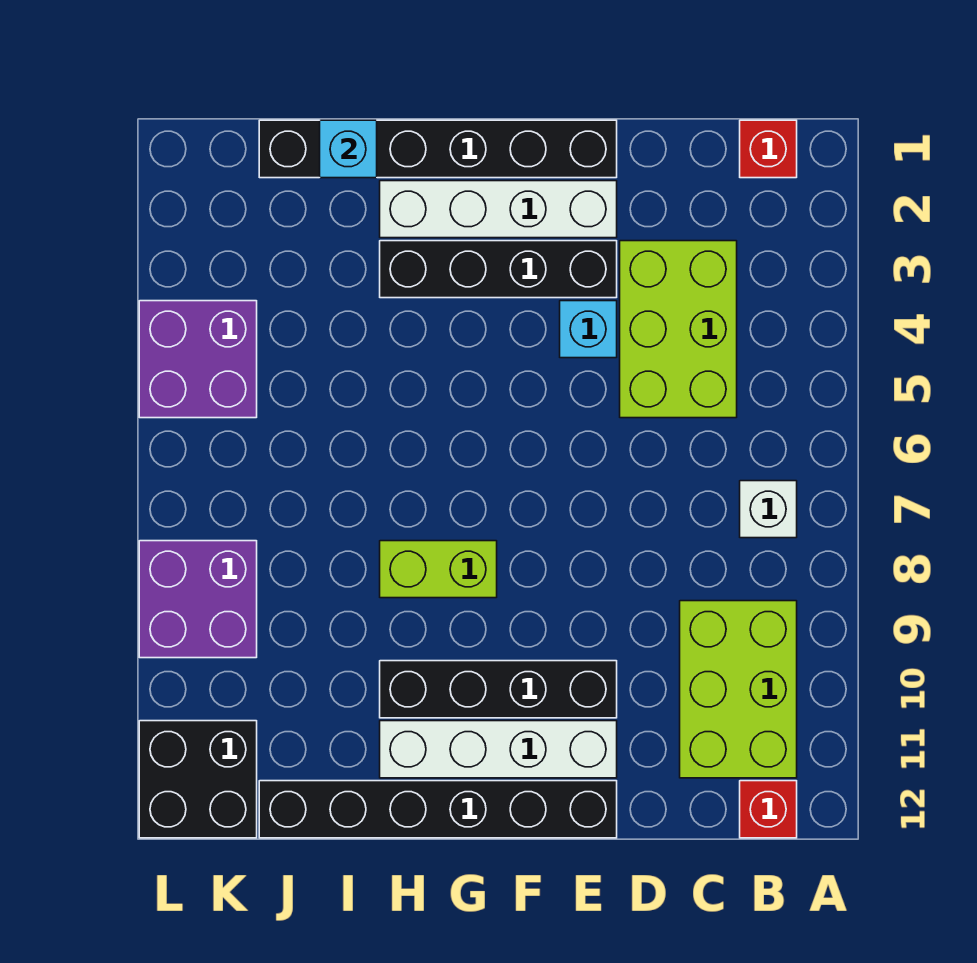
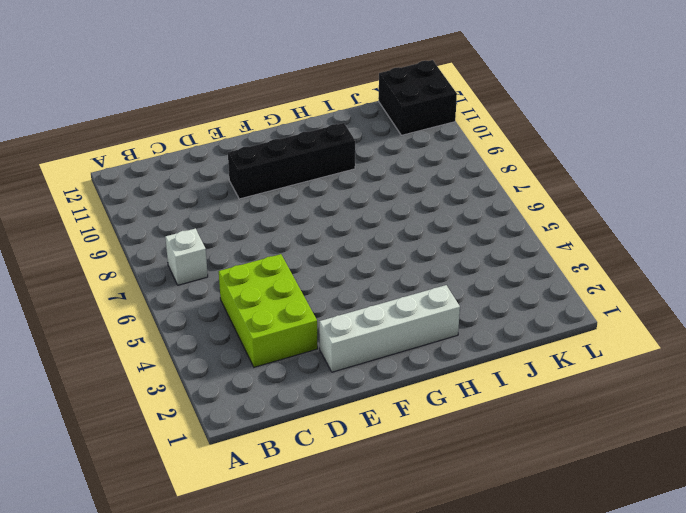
none -> red 1x1 brick [740,120,797,178]
none -> lime 2x3 brick [680,601,797,778]
none -> red 1x1 brick [740,781,797,838]

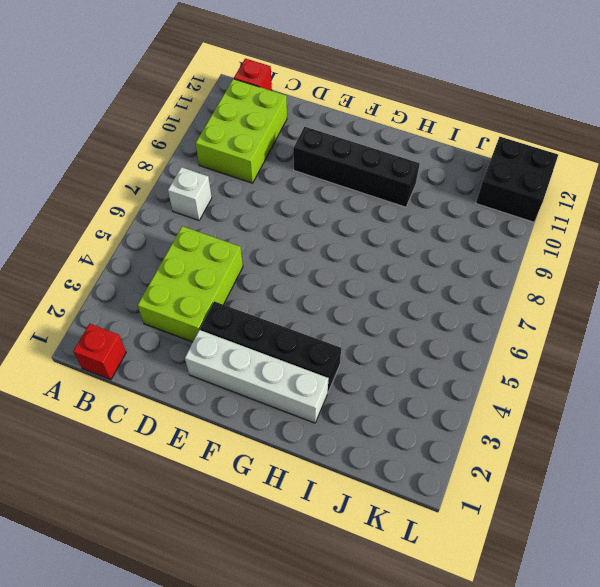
none -> black 1x6 brick [259,120,617,178]
none -> cyan 1x1 brick [560,301,617,358]
none -> white 1x4 brick [380,721,617,778]

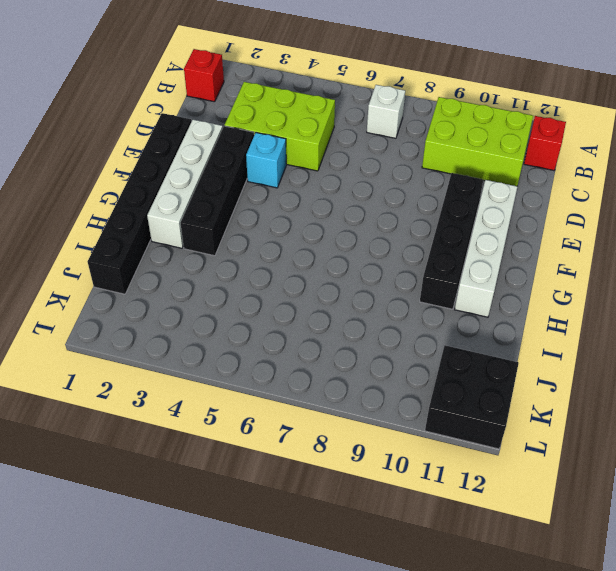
none -> black 1x6 brick [259,781,617,838]
none -> lime 1x2 brick [380,541,497,598]
none -> purple 2x2 brick [139,301,257,418]

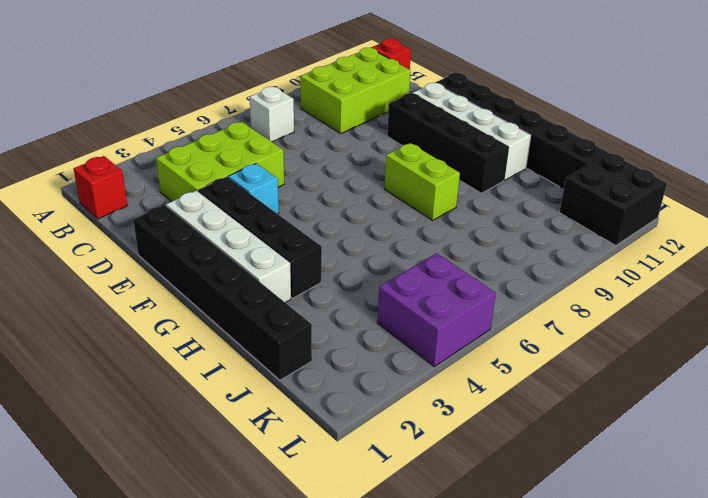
none -> purple 2x2 brick [139,541,257,658]
none -> cyan 1x1 brick [320,120,377,178]

